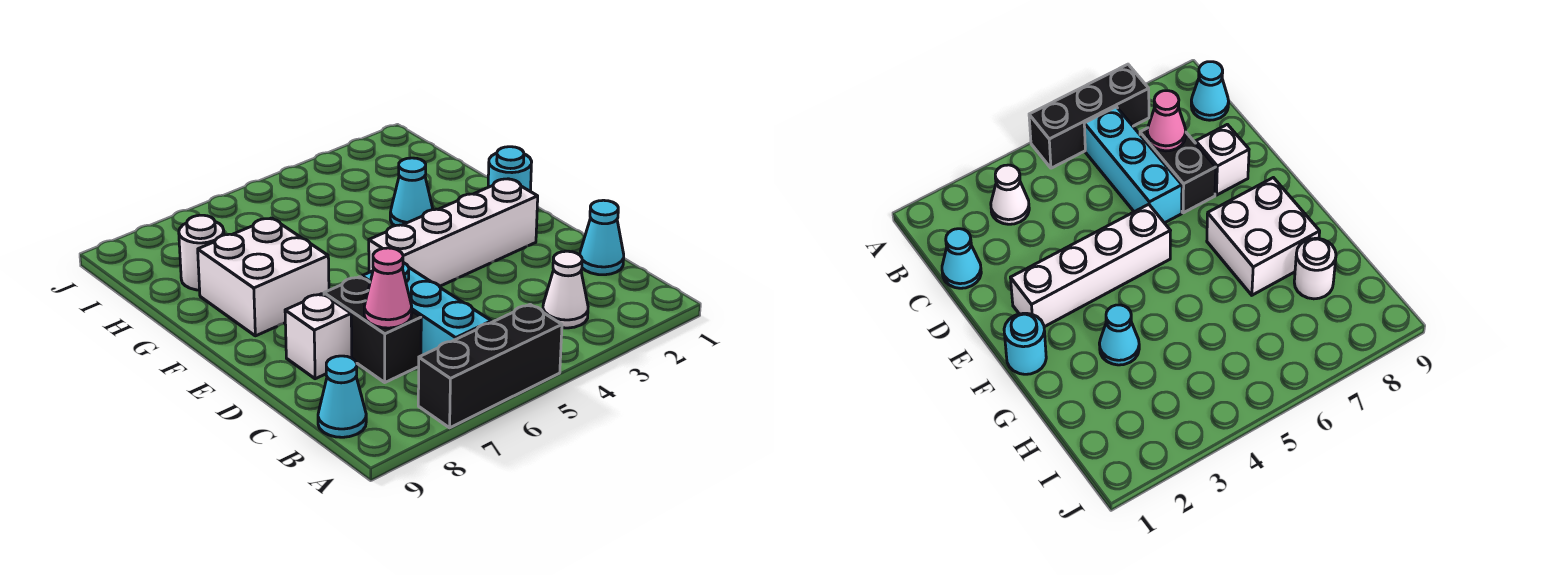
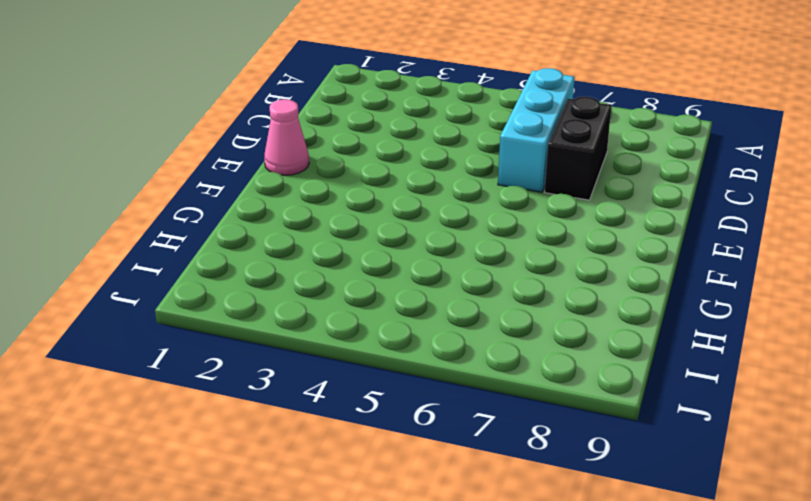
pink 1x1 cone [264,99,309,175] -> pink 1x1 cone moved to [364,248,412,328]
none -> black 1x3 brick [418,305,562,428]
none -> white 1x1 cone [543,251,588,328]
none -> cyan 1x1 cone [318,356,366,437]

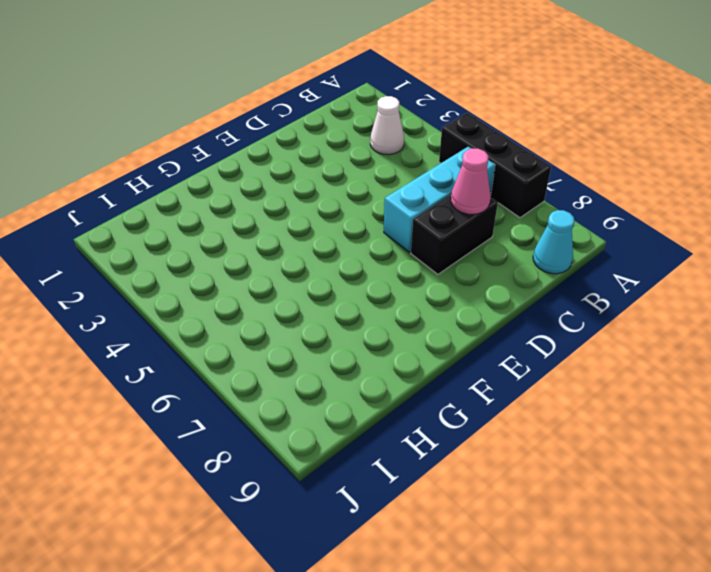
none -> cyan 1x1 cone [580,200,624,275]
none -> white 1x1 brick [285,294,352,379]
none -> white 1x4 brick [369,179,538,286]

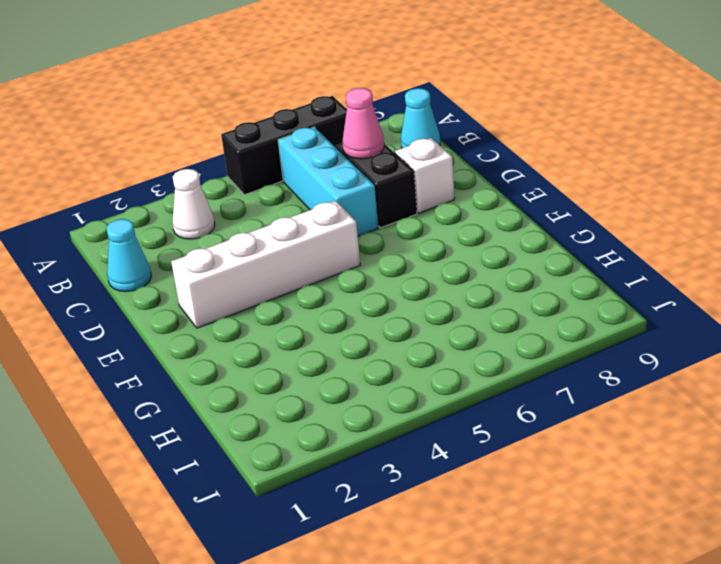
none -> cyan 1x1 round brick [488,147,532,191]
none -> white 2x2 brick [198,218,329,336]
none -> cyan 1x1 cone [390,158,433,226]

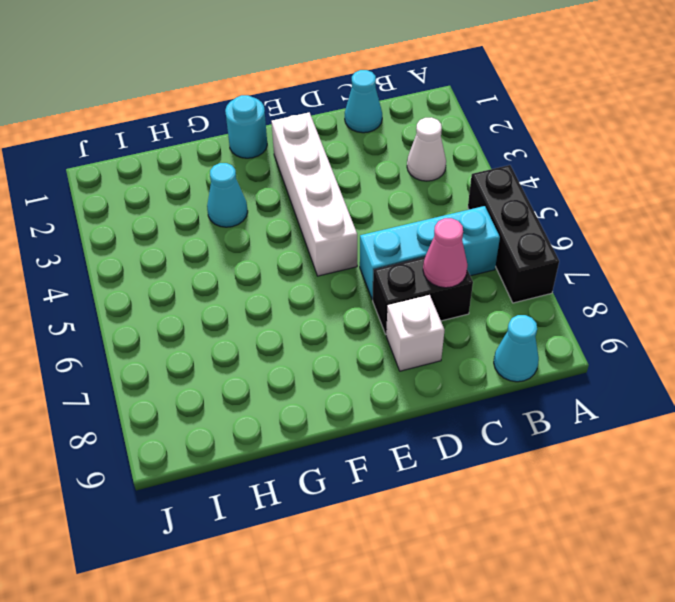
none -> white 2x2 brick [198,218,329,336]
none -> white 1x1 round brick [179,215,224,290]

